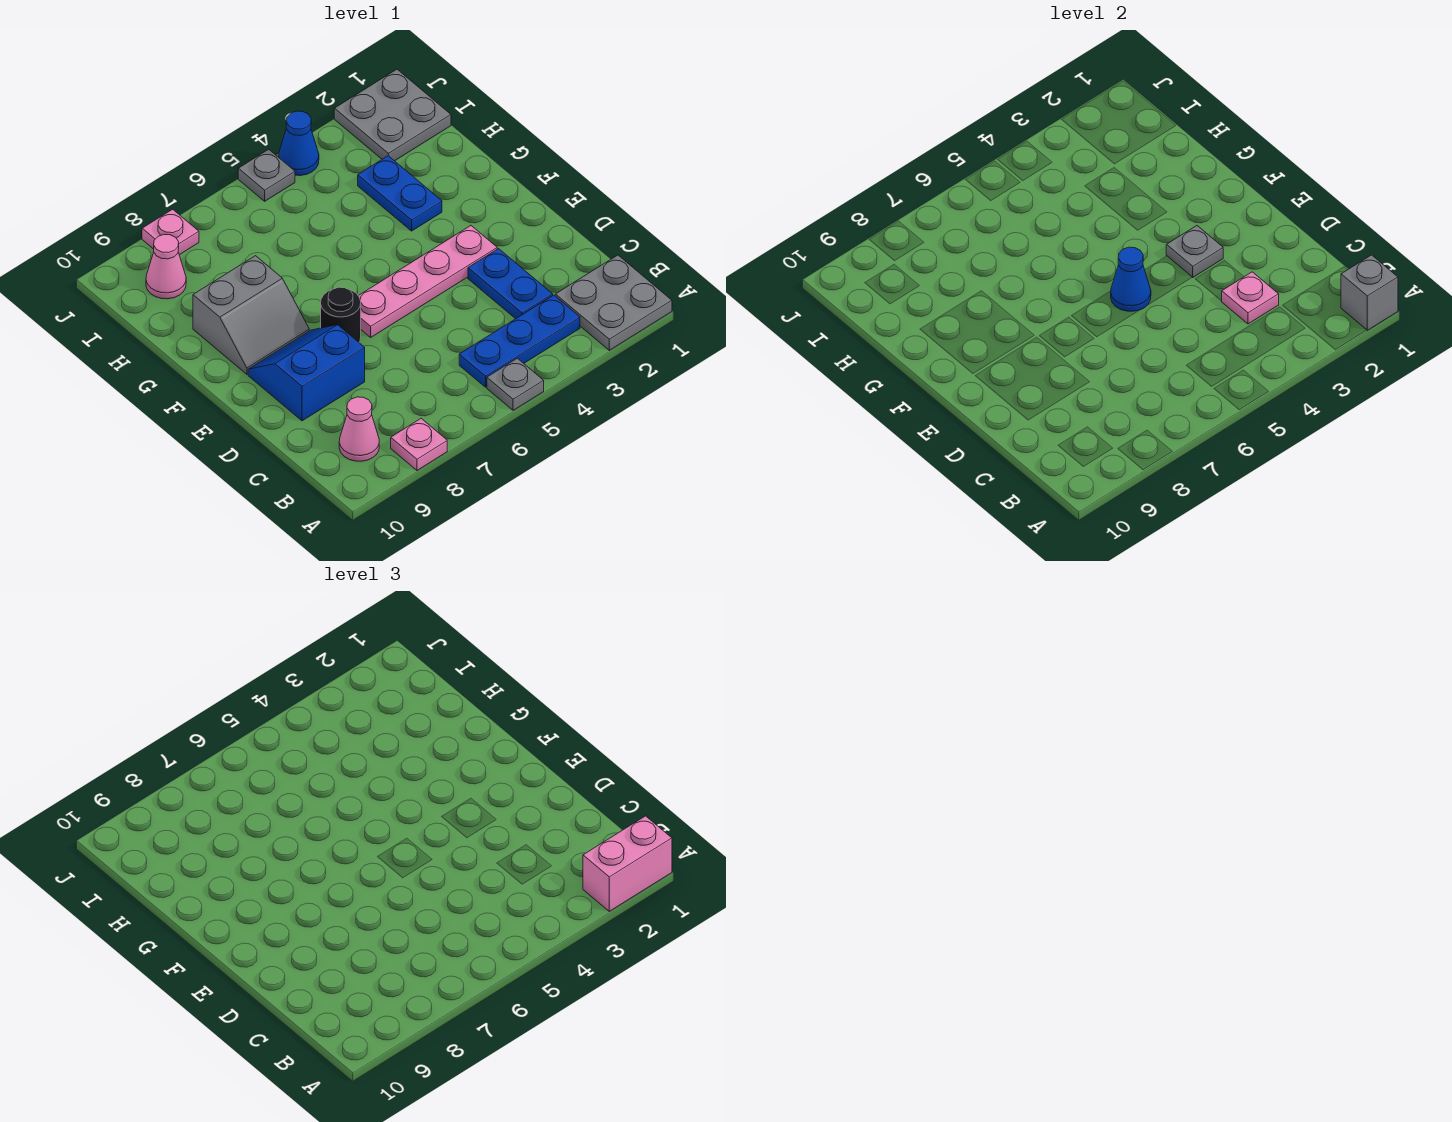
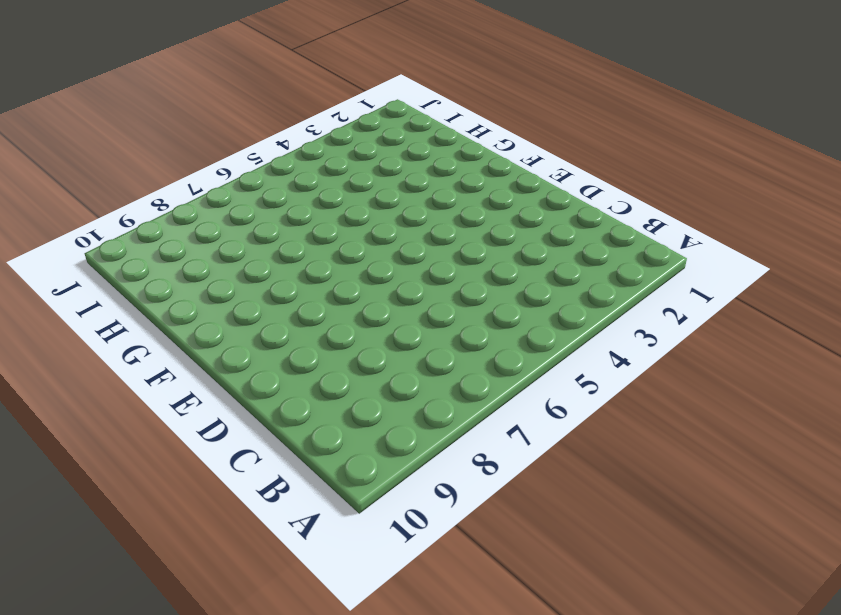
none -> grey 2x2 plate [555,255,672,350]
none -> grey 1x1 plate [487,358,544,410]
none -> pink 1x1 plate [391,418,447,470]

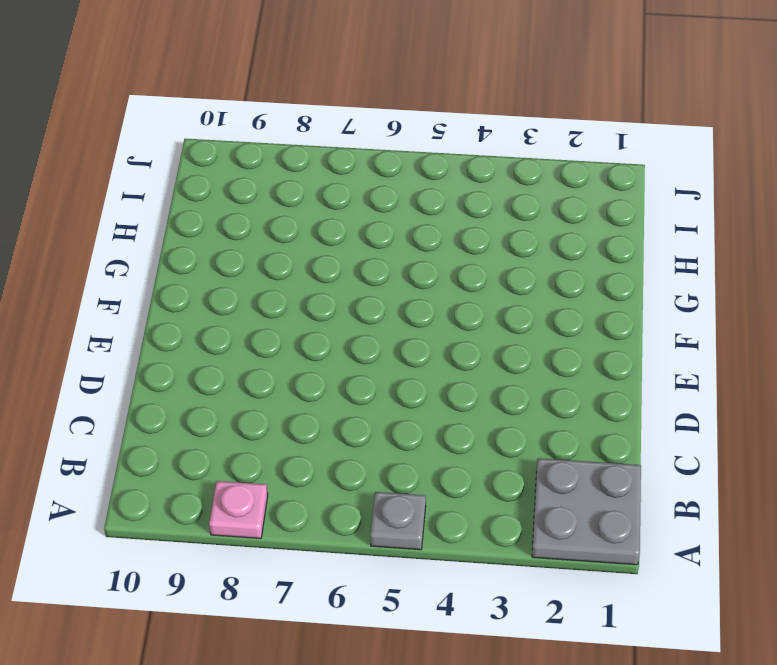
none -> blue 1x3 plate [459,295,580,387]
none -> pink 1x1 cone [339,397,379,461]
none -> blue 1x2 plate [468,249,553,319]

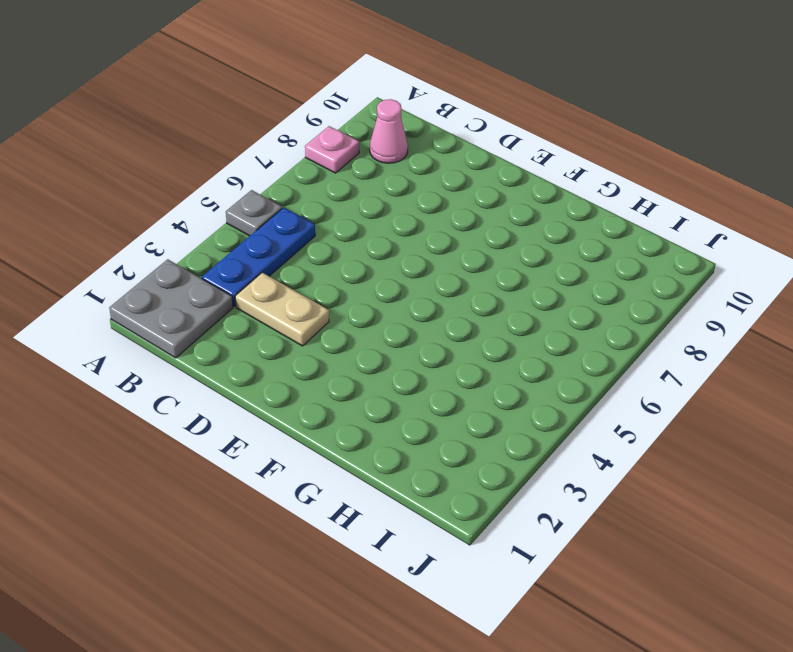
tan 1x2 plate [235,273,329,346] -> blue 1x2 plate [468,249,553,319]
none -> blue 2x2 slope [248,325,365,421]
none -> pink 1x4 plate [359,226,497,337]
none -> black 1x1 round brick [321,287,361,342]

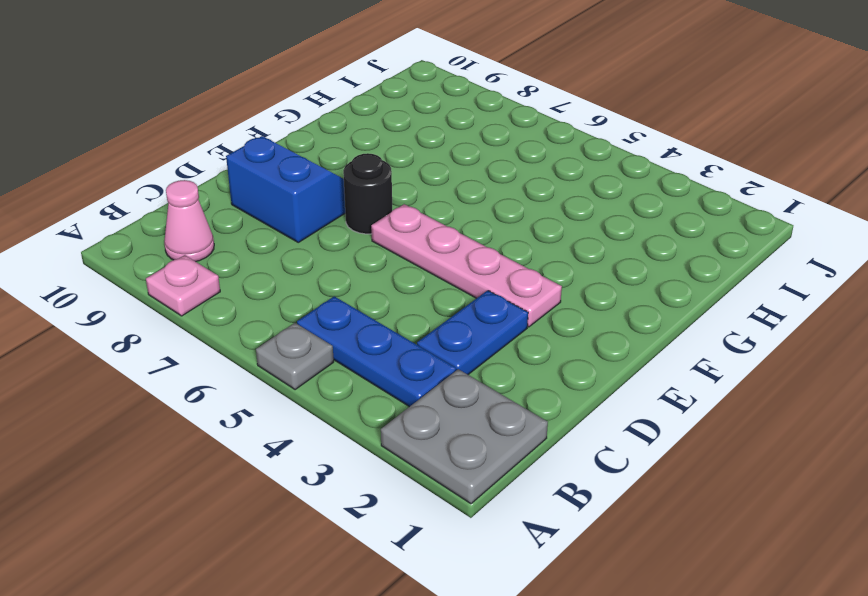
none -> grey 2x2 slope [193,256,309,374]
none -> blue 1x2 plate [358,156,442,231]
none -> grey 2x2 plate [334,69,451,161]

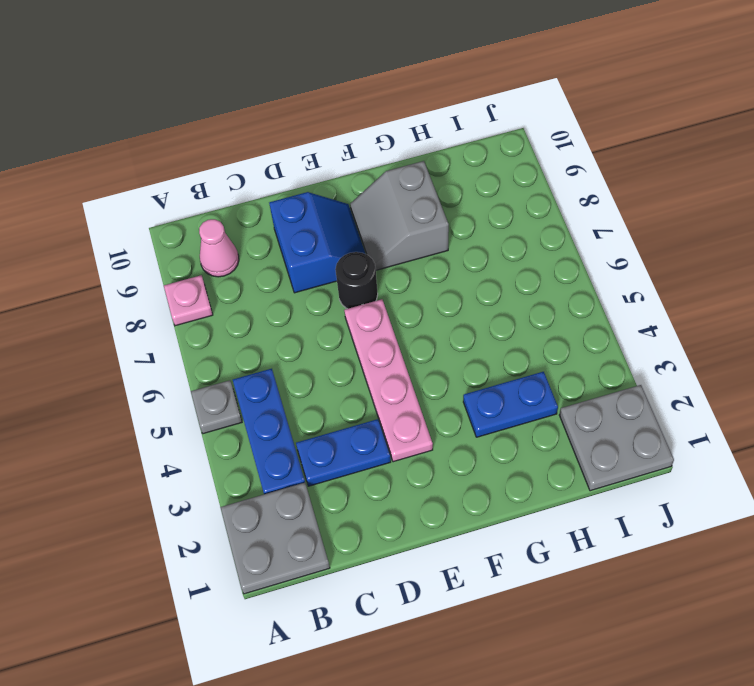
none -> pink 1x1 cone [146,234,186,299]
none -> blue 1x1 cone [279,111,319,176]
none -> grey 1x1 plate [238,149,295,201]

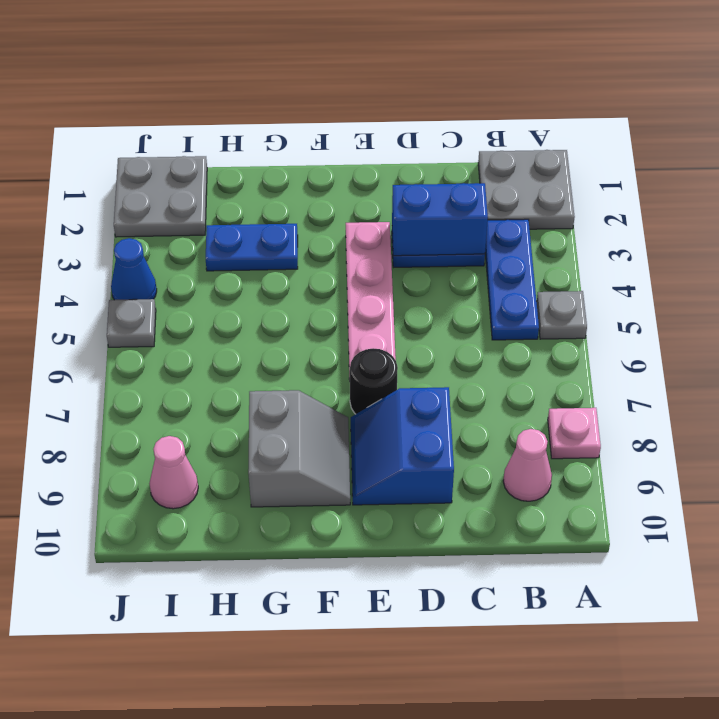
blue 1x2 brick [392,183,488,256] -> pink 1x1 plate [1222,272,1279,324]
none -> pink 1x1 plate [142,209,199,255]
none -> grey 1x1 brick [1341,255,1398,330]
none -> grey 1x1 plate [1166,226,1223,277]

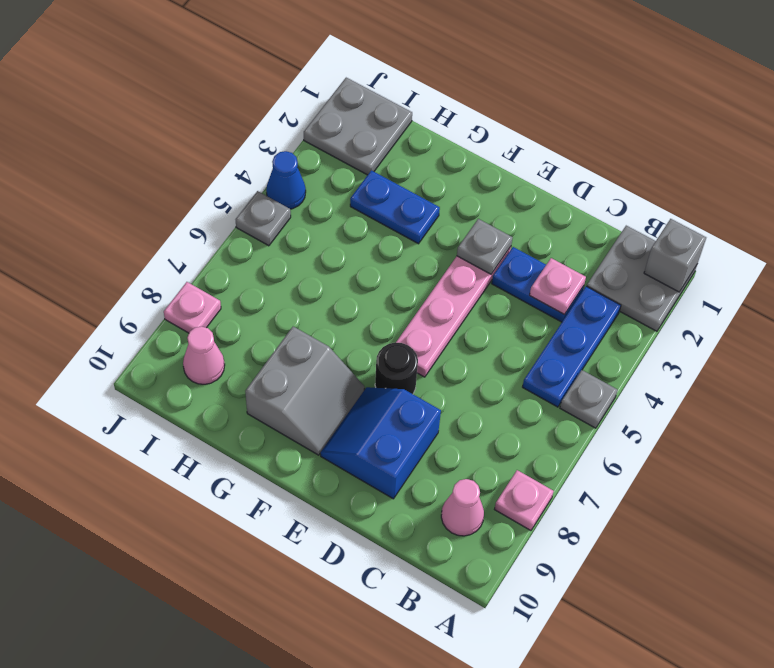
none -> blue 1x1 cone [1111,247,1151,311]
none -> pink 1x2 brick [583,816,672,911]

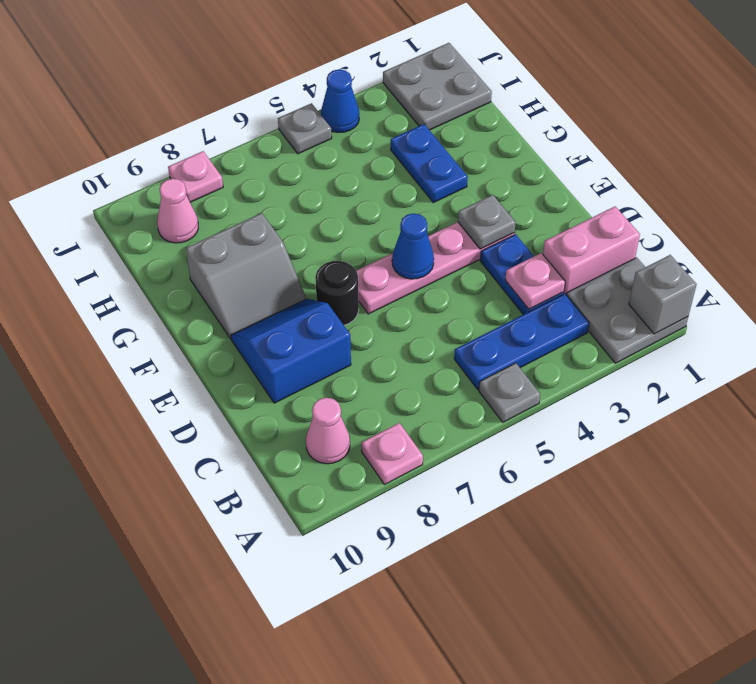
pink 1x2 brick [543,206,640,294] -> pink 1x2 brick moved to [583,816,672,911]

